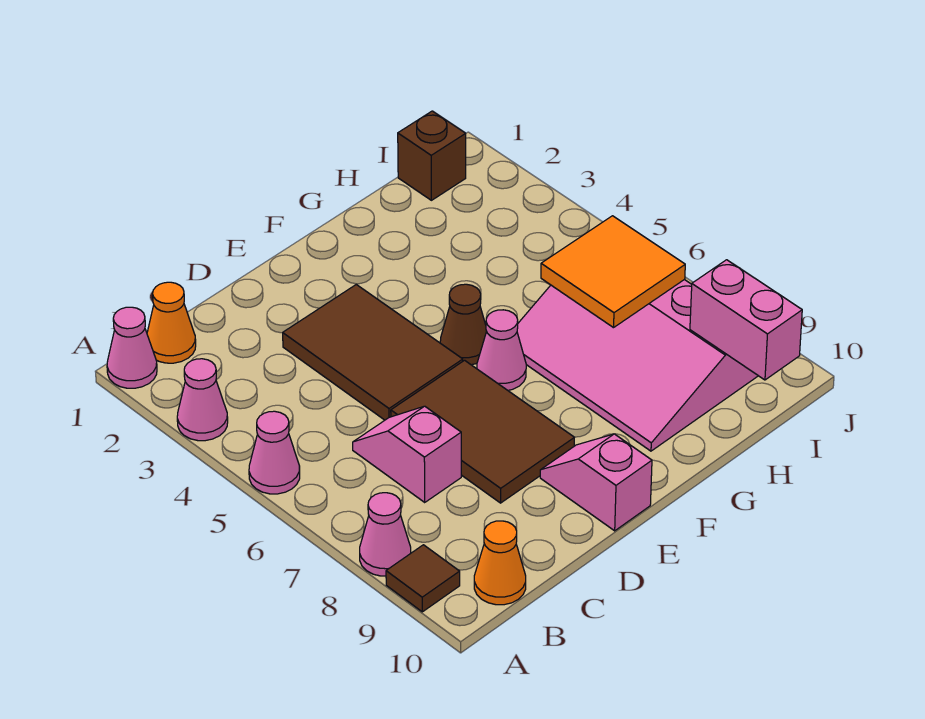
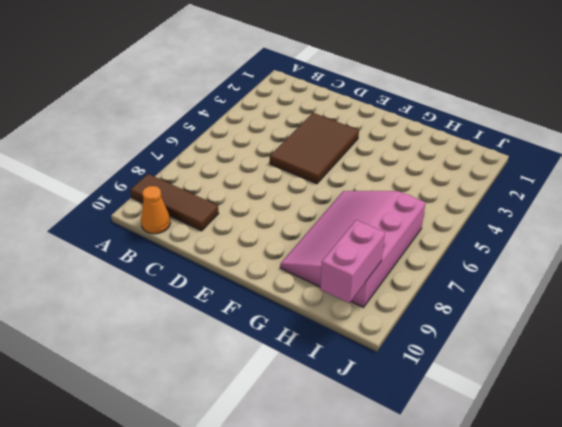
brown 1x3 tile [130,174,219,231] -> brown 1x1 tile [386,545,460,612]
none -> pink 1x1 cone [107,307,157,388]
none -> pink 1x1 cone [177,359,228,441]
none -> pink 1x1 cone [249,411,300,494]

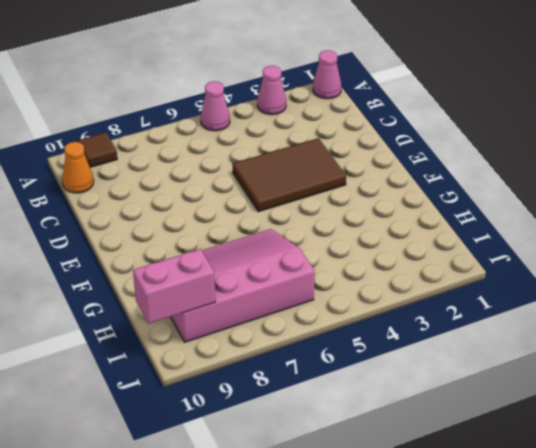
none -> pink 1x1 cone [360,493,411,576]
none -> orange 1x1 cone [147,282,196,363]
none -> pink 1x2 slope [353,406,461,502]

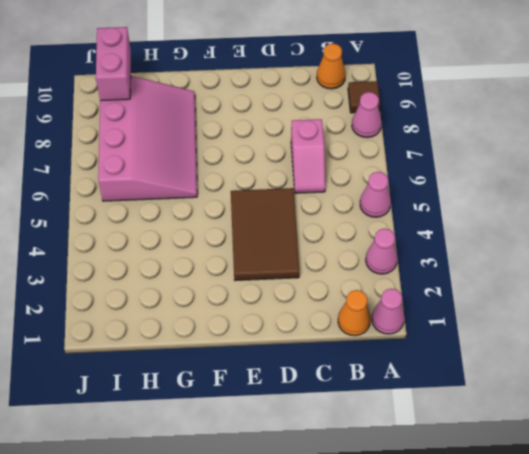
none -> brown 2x3 tile [391,360,574,503]
none -> pink 1x2 slope [540,434,652,531]
none -> brown 1x1 cone [440,284,487,365]

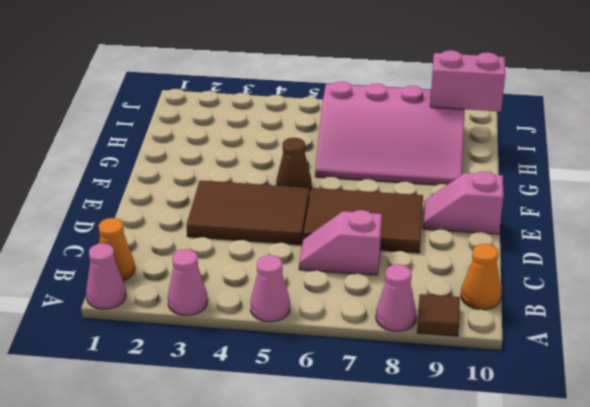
none -> pink 1x1 cone [477,310,526,390]
none -> brown 1x1 brick [398,111,466,200]
none -> orange 2x2 tile [541,216,685,328]

